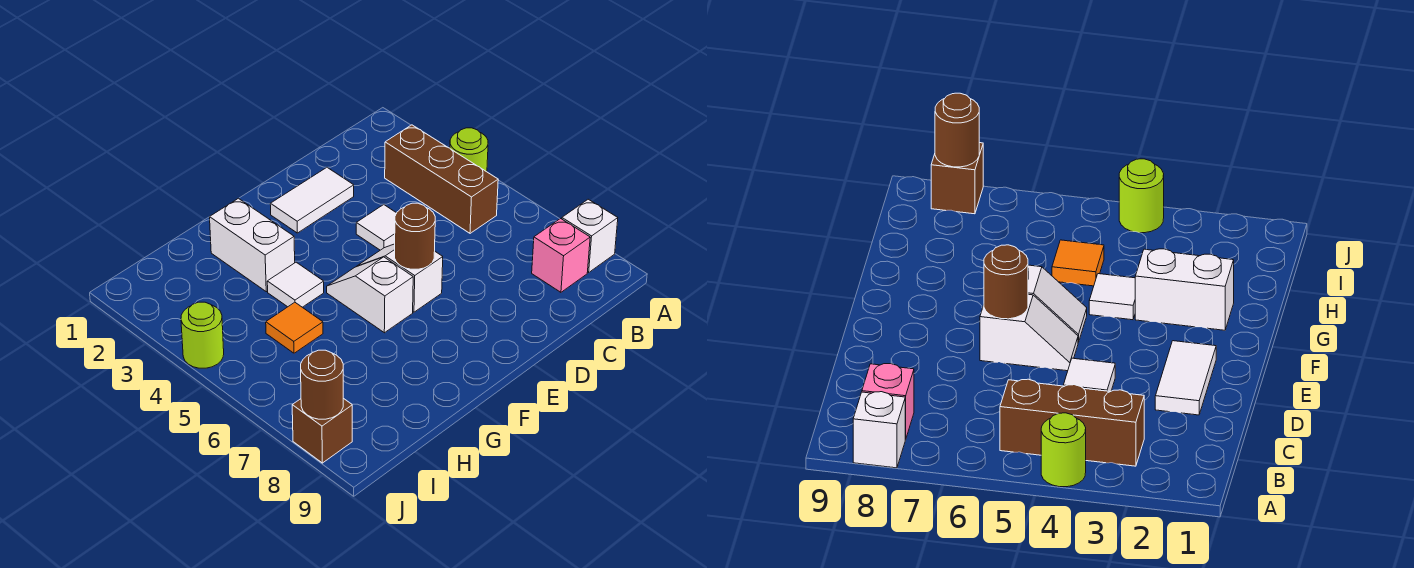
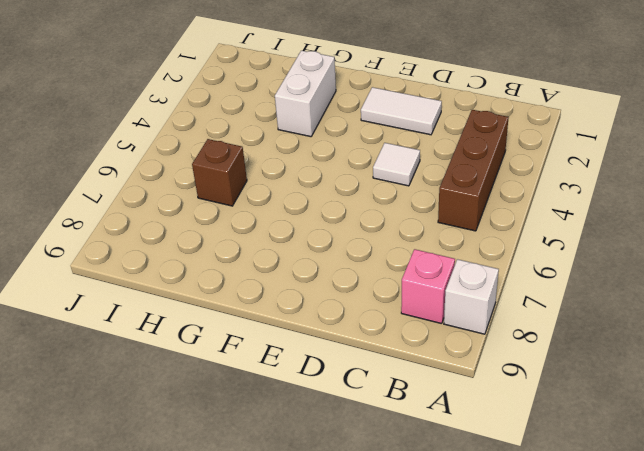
brown 1x1 brick [192,139,247,206] -> brown 1x1 brick moved to [292,398,352,463]
none -> lime 1x1 round brick [450,128,488,172]
none -> white 1x2 slope [358,244,443,312]
none -> white 1x2 slope [327,257,413,333]

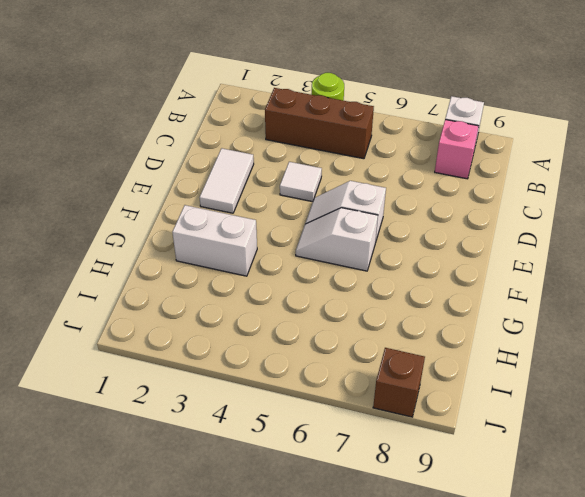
none -> white 1x1 tile [267,262,324,307]
none -> orange 1x1 tile [266,302,323,353]
none -> lime 1x1 round brick [181,302,224,368]

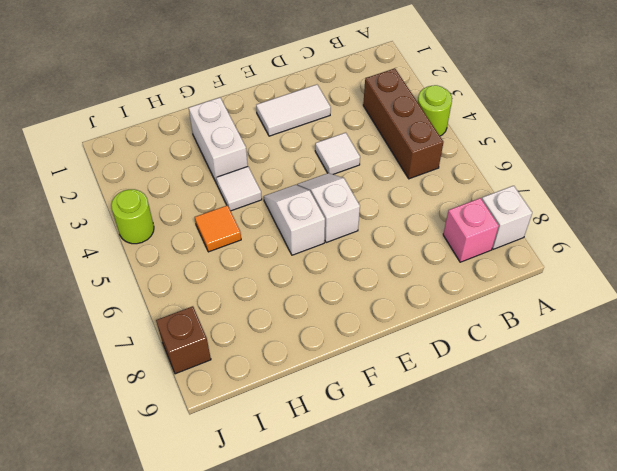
none -> brown 1x1 round brick [395,203,435,269]
none -> brown 1x1 round brick [301,350,343,419]

